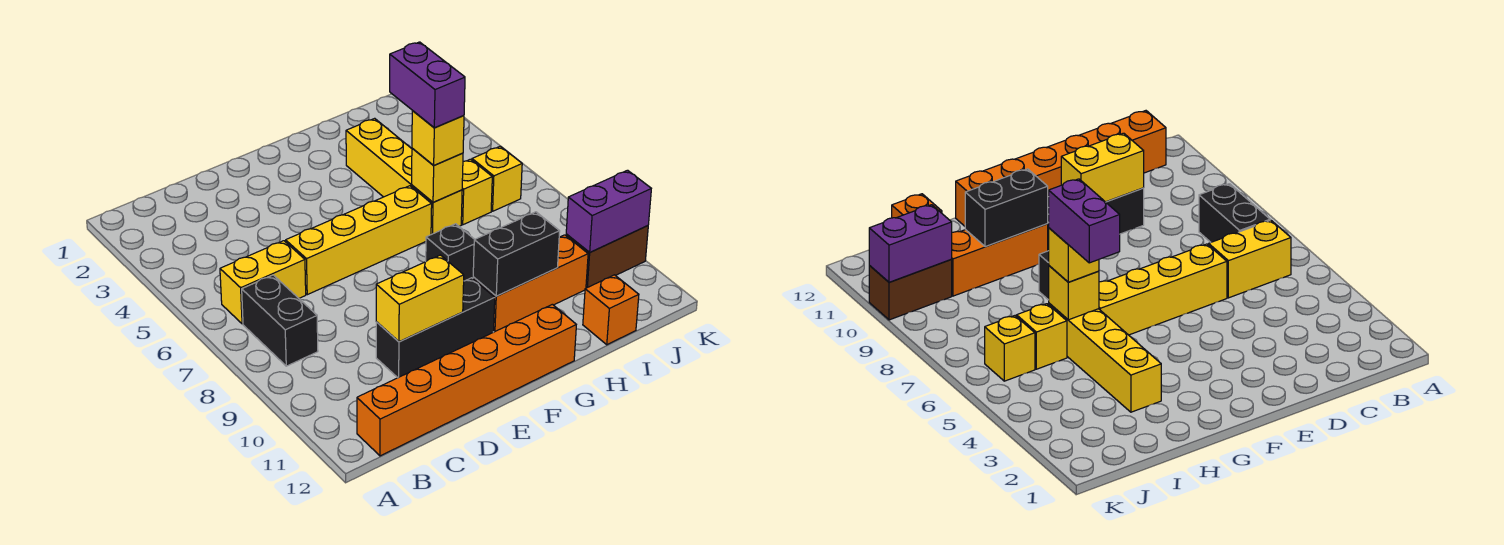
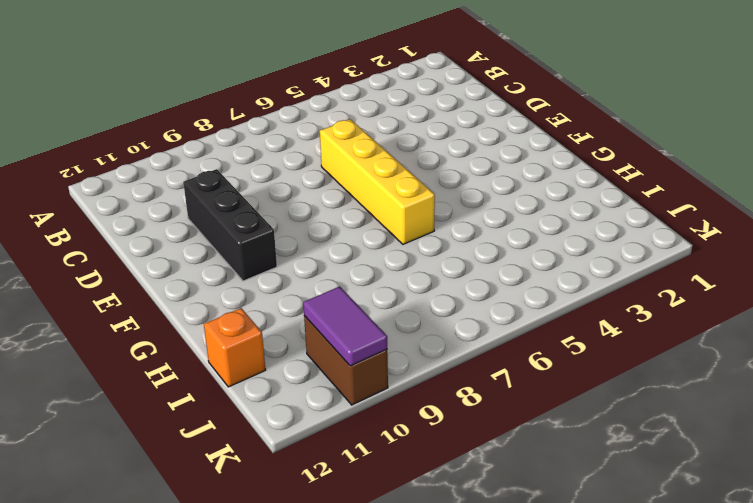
purple 1x2 tile [303,286,387,366] -> purple 1x2 brick [566,170,651,252]
none -> yellow 1x2 brick [220,241,306,324]
none -> black 1x2 brick [242,275,318,366]
none -> orange 1x6 brick [357,304,576,456]

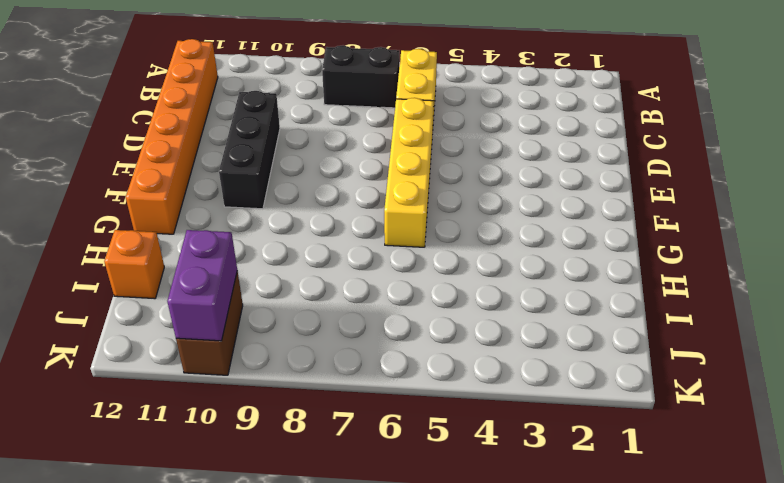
none -> black 1x1 brick [426,224,475,281]
none -> orange 1x3 brick [473,235,588,332]
none -> yellow 1x4 brick [346,118,462,235]

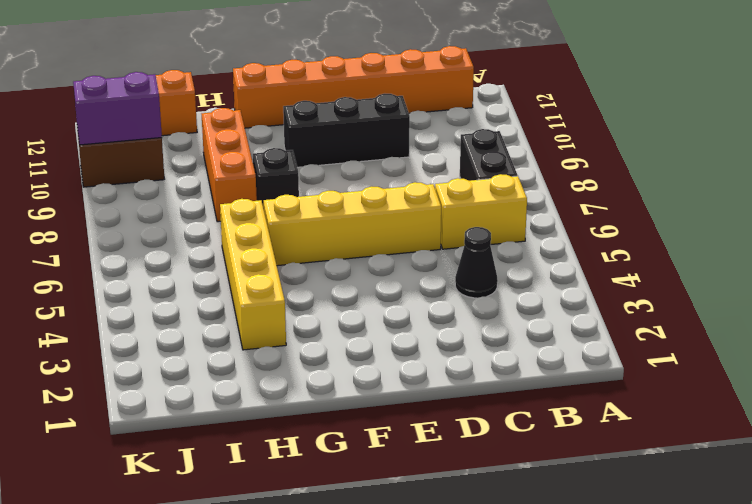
black 1x1 cone [455,227,498,298] -> none
orange 1x3 brick [202,108,257,222] -> orange 1x3 brick turned to [473,235,588,332]
none -> yellow 1x1 brick [461,159,492,225]
none -> yellow 1x1 brick [472,146,522,211]
none -> yellow 1x2 brick [376,255,464,342]

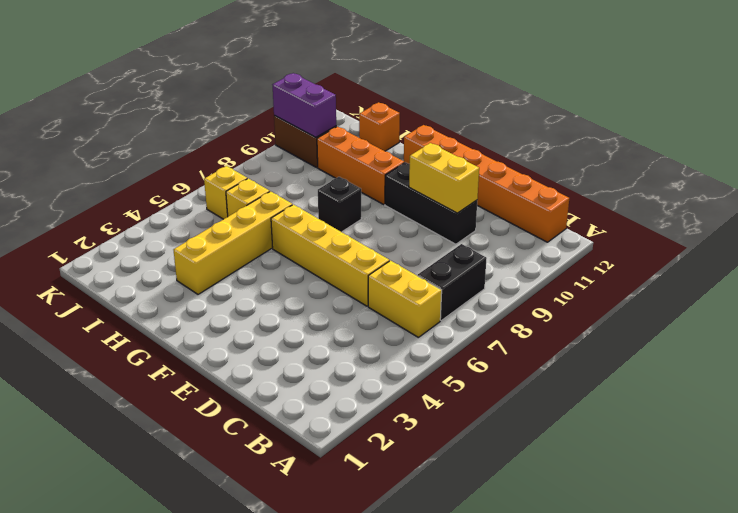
none -> black 1x2 brick [473,212,560,296]
none -> yellow 1x1 brick [412,148,463,202]
none -> yellow 1x1 brick [412,111,464,165]

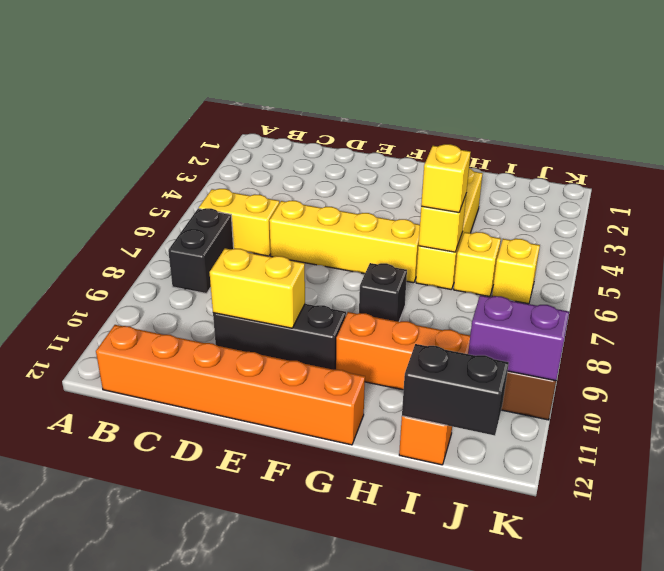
black 1x2 brick [402,344,509,436] -> black 1x2 brick moved to [473,212,560,296]
none -> purple 1x2 brick [390,42,465,128]

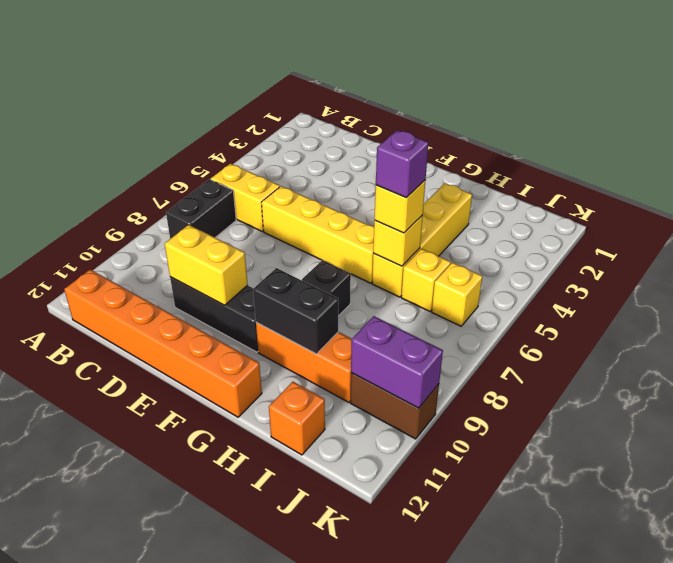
purple 1x1 brick [376,130,428,198] -> purple 1x2 brick [390,42,465,128]

